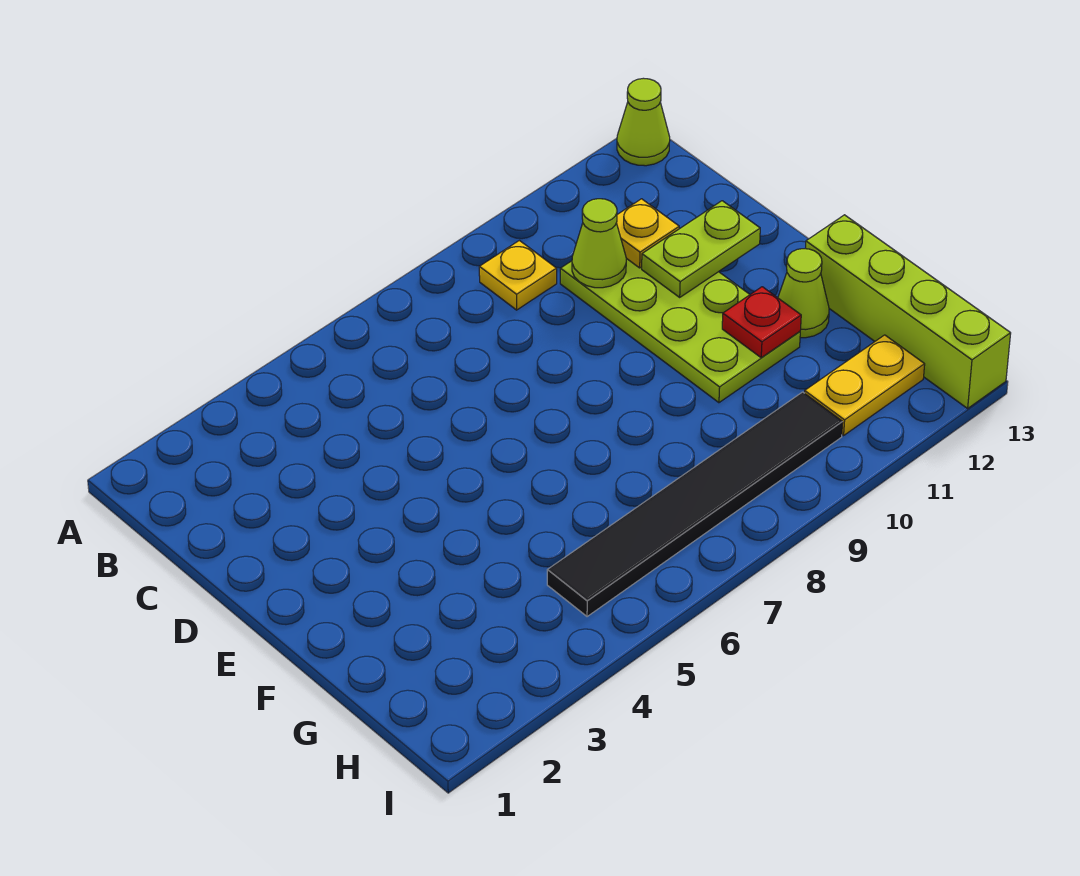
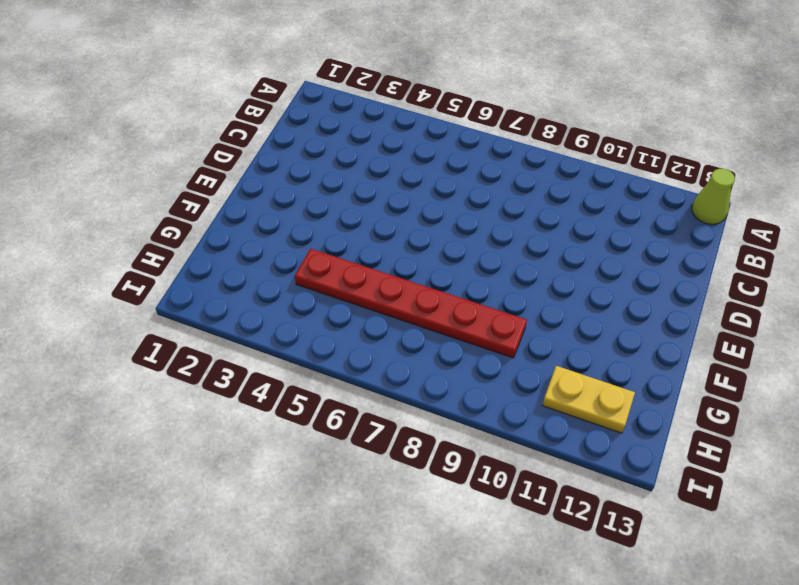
red 1x6 plate [295,249,527,358] -> none
none -> yellow 1x1 plate [479,240,557,310]
none -> lime 2x4 plate [560,258,800,403]

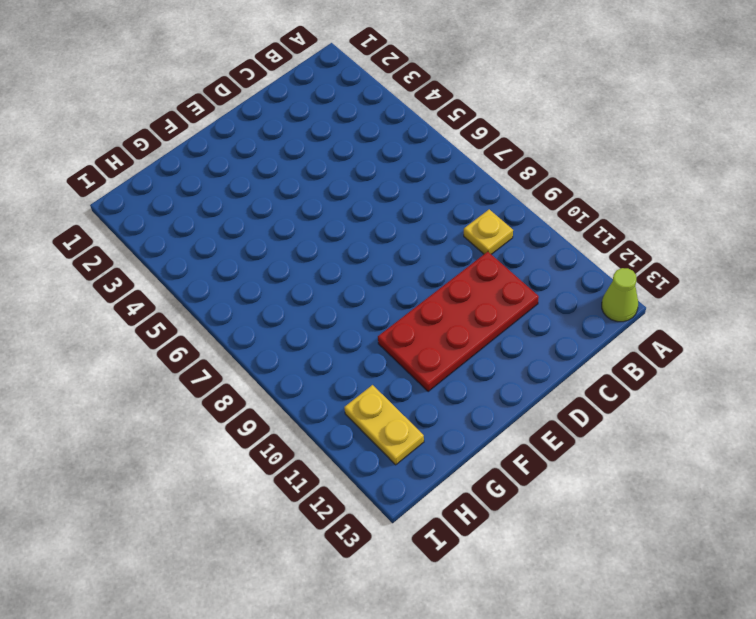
red 2x4 plate [378,252,539,392] -> lime 2x4 plate [560,258,800,403]
none -> lime 1x1 cone [778,249,829,338]
none -> lime 1x4 brick [805,215,1011,408]

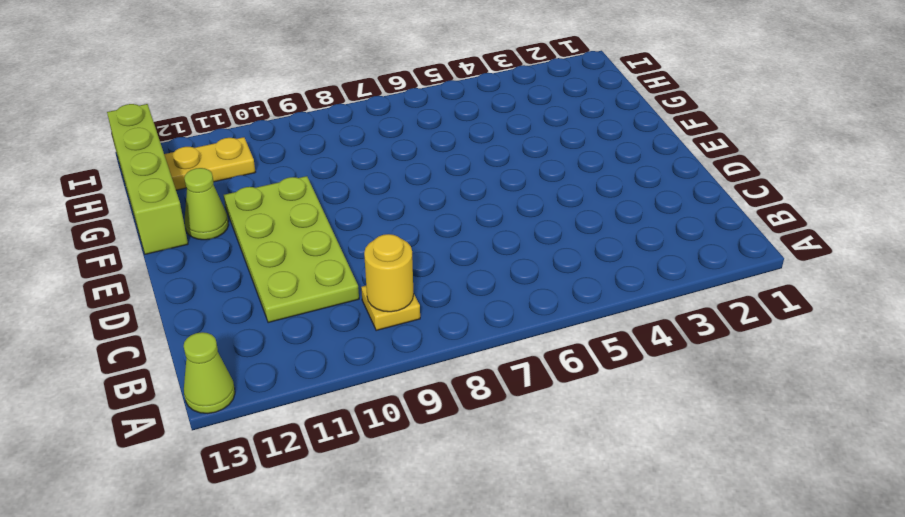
yellow 1x1 round brick [364,234,414,312] -> none
none -> black 1x6 tile [547,392,843,617]
none -> lime 1x1 cone [572,199,626,288]

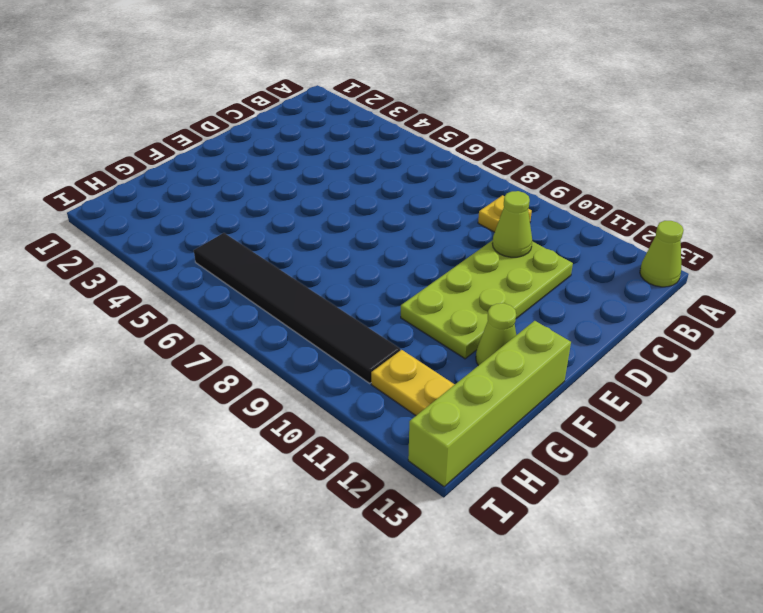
none -> yellow 1x1 plate [616,199,679,268]
none -> lime 1x2 plate [642,201,760,297]

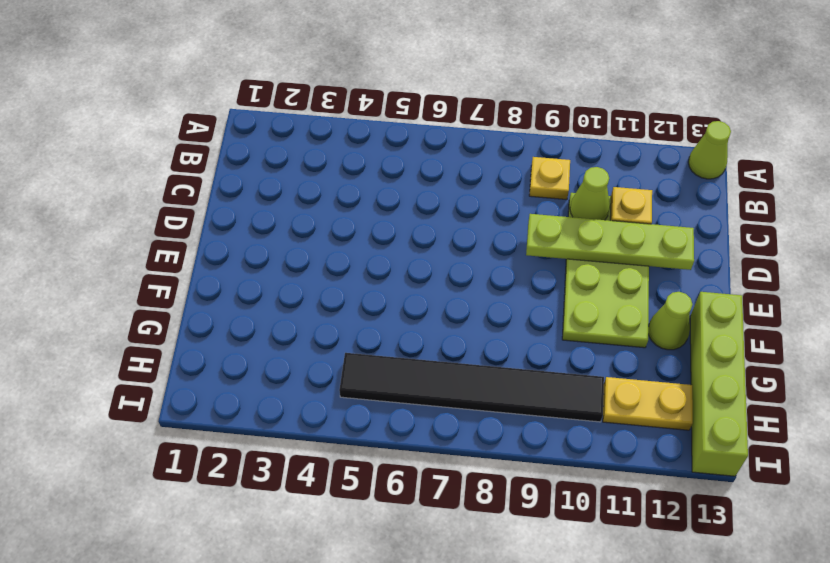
lime 1x4 plate [526,214,694,270] -> lime 1x2 plate [642,201,760,297]
none -> red 1x1 plate [722,287,801,358]

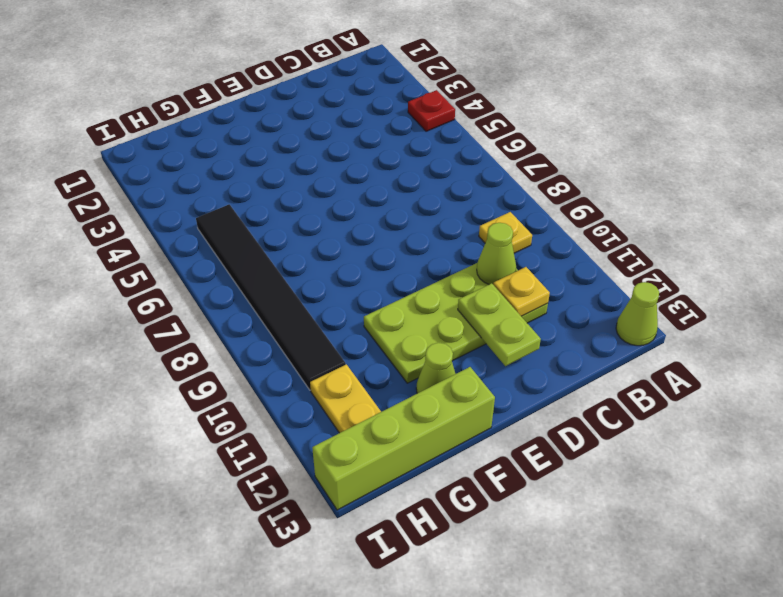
red 1x1 plate [408,90,455,131] -> red 1x1 plate moved to [722,287,801,358]

